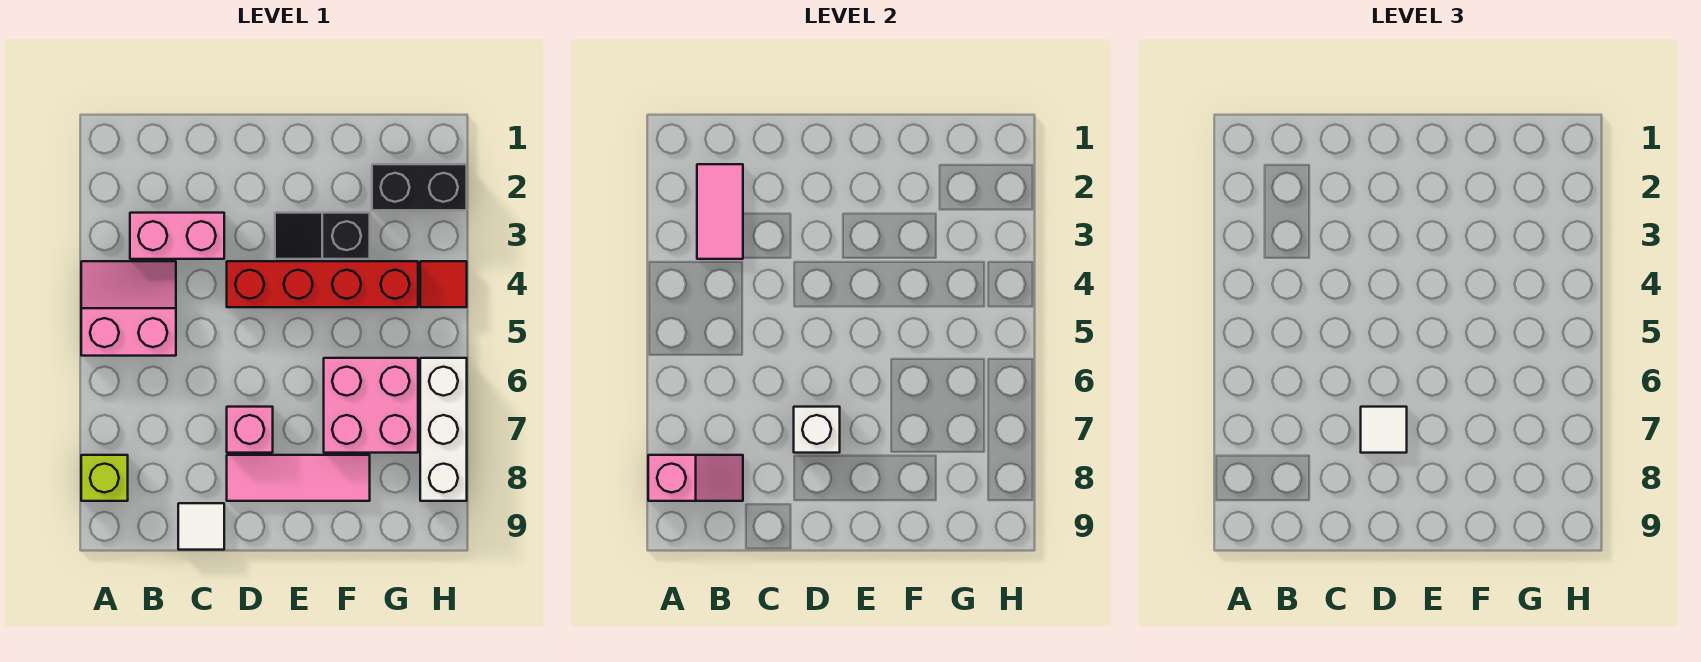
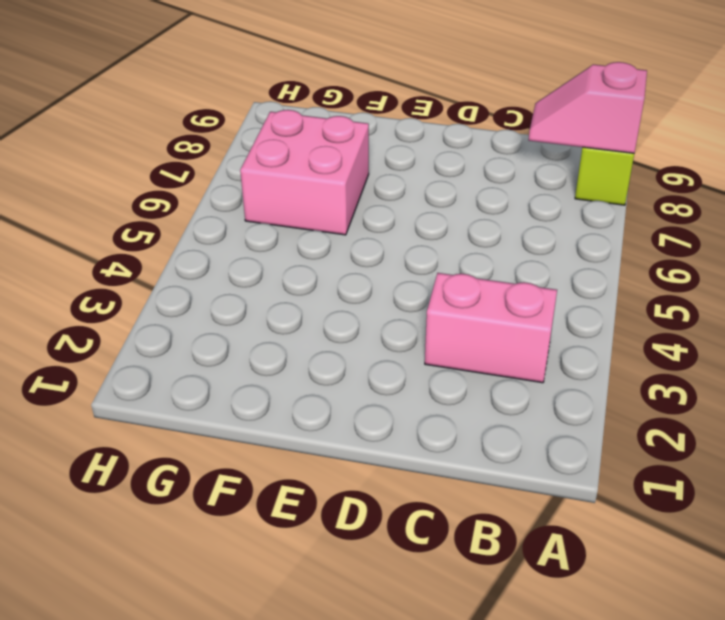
none -> pink 2x2 slope [81,261,176,356]
none -> white 1x1 tile [178,503,224,550]
none -> red 1x4 brick [227,261,418,307]

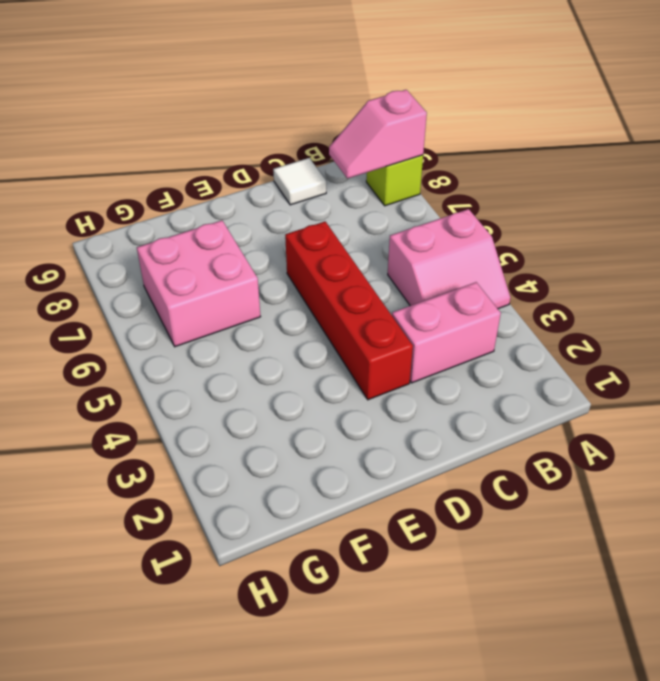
red 1x4 brick [285,222,413,400] -> red 1x4 brick turned to [227,261,418,307]
none -> pink 1x1 brick [227,407,273,453]
none -> pink 1x3 tile [227,455,370,501]
none -> black 1x2 slope [275,213,370,259]

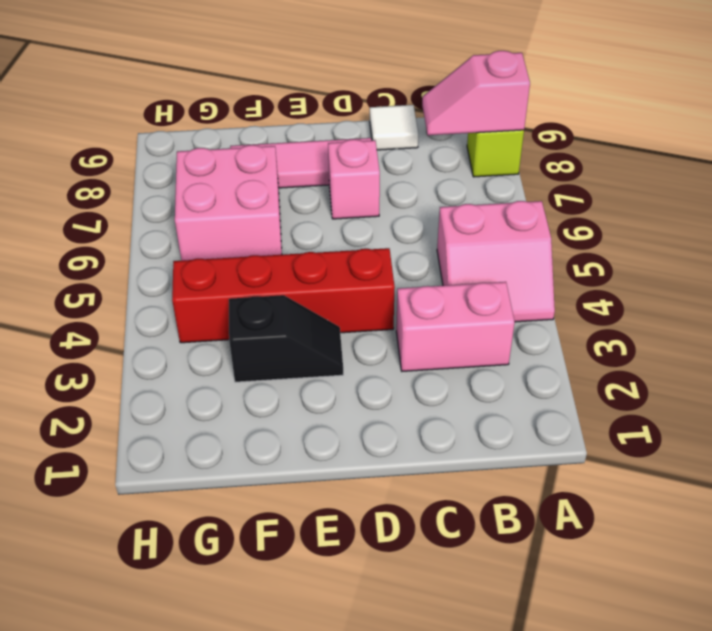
none -> black 1x2 brick [372,164,467,210]
none -> red 1x1 tile [420,261,467,307]
none -> white 1x3 brick [420,358,467,501]

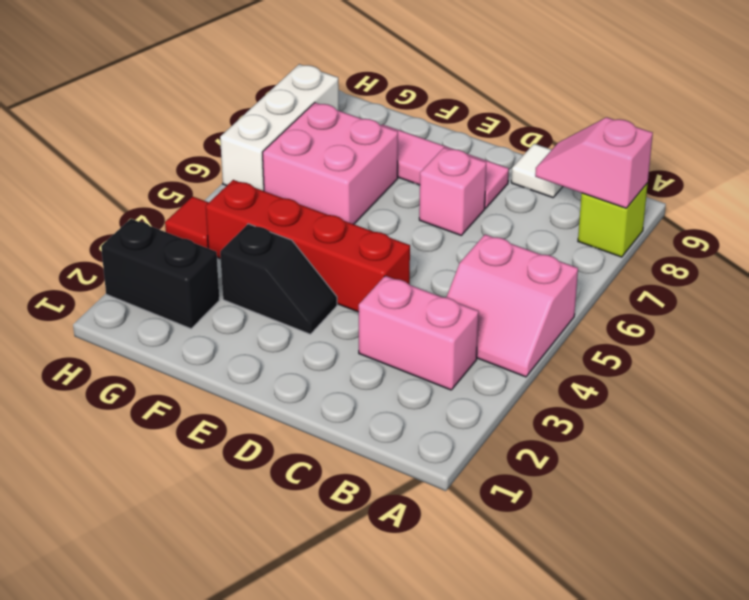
none -> pink 1x2 tile [697,164,743,259]
none -> white 1x1 brick [794,407,840,453]
none -> white 1x1 tile [1361,407,1407,453]

